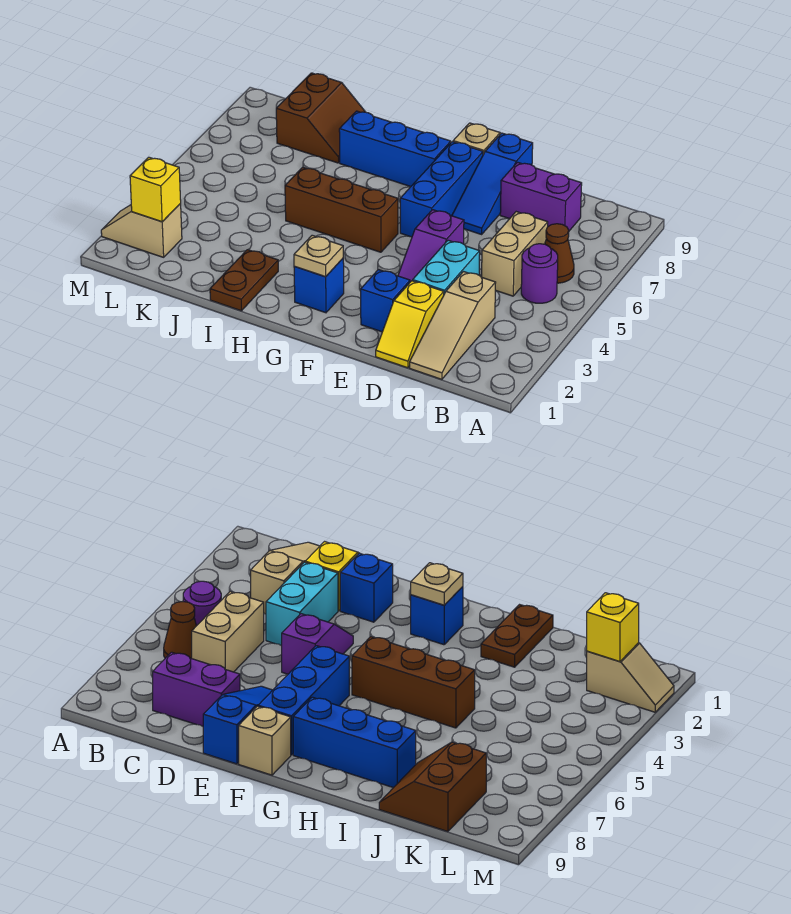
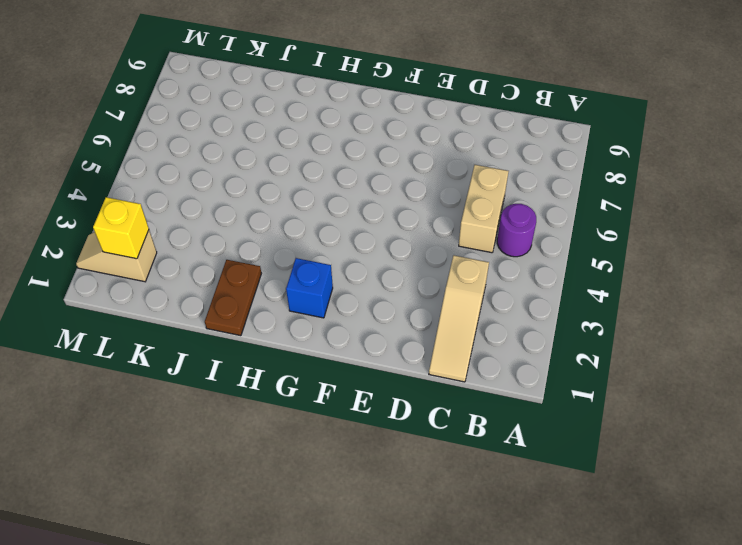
none -> brown 1x1 cone [545,224,574,283]
none -> purple 1x2 brick [500,162,582,231]
none -> yellow 1x2 slope [376,281,444,368]

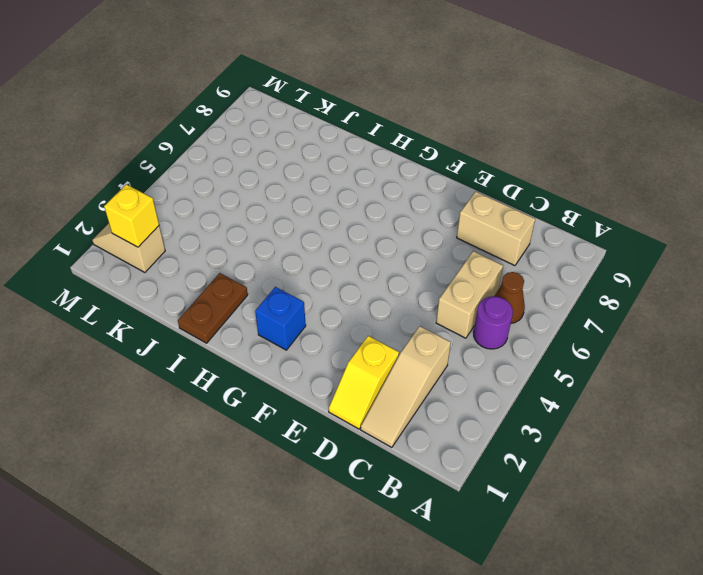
tan 1x2 brick [457,192,535,266] -> purple 1x2 brick [500,162,582,231]
none -> cyan 1x2 brick [413,240,480,294]
none -> blue 1x1 brick [361,270,410,332]
none -> purple 1x2 slope [398,210,464,282]

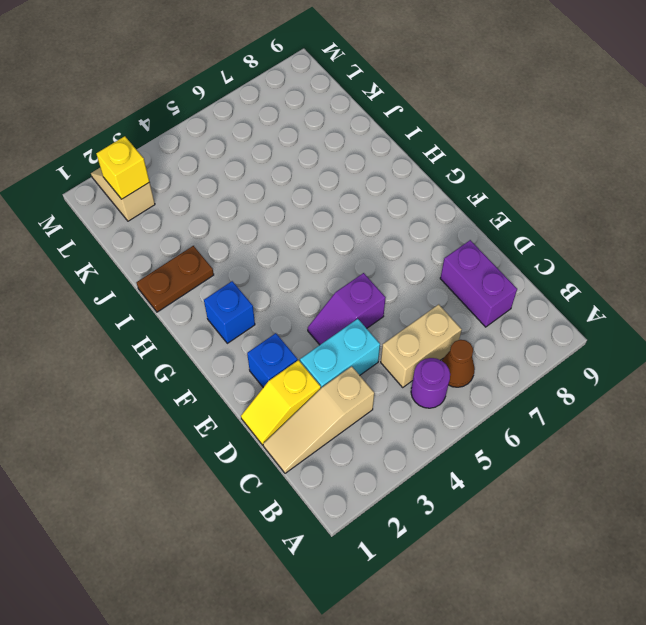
none -> blue 1x3 slope [452,133,533,234]
none -> blue 1x3 brick [400,142,483,237]
none -> tan 1x1 brick [453,123,500,155]

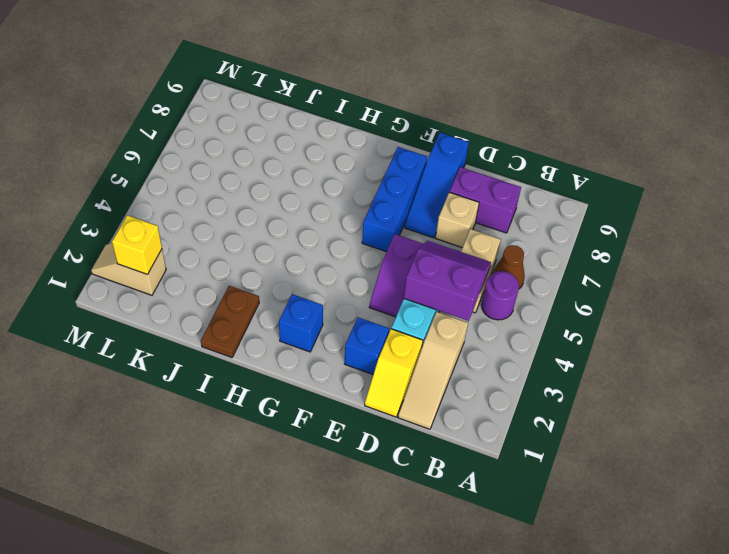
purple 2x2 slope [404,241,491,321] -> none
tan 1x1 brick [436,192,479,248] -> tan 1x1 brick moved to [453,123,500,155]
none -> brown 1x3 brick [285,167,398,252]
none -> blue 1x3 brick [339,111,451,187]
none -> brown 2x2 slope [276,73,365,163]

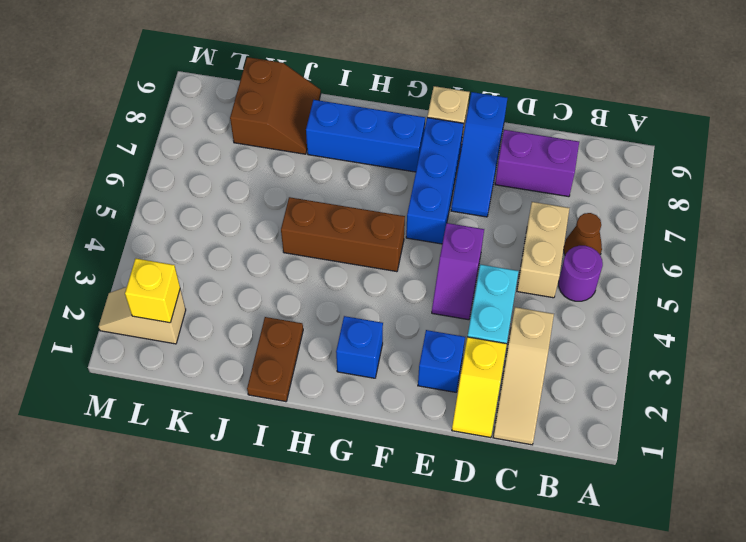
none -> tan 1x1 plate [294,235,343,277]

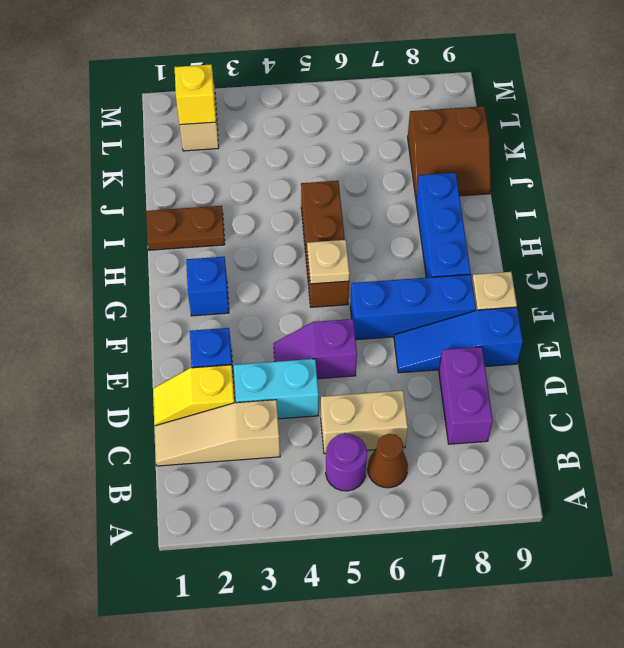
tan 1x1 plate [307,240,350,284] -> tan 1x1 plate moved to [294,235,343,277]

